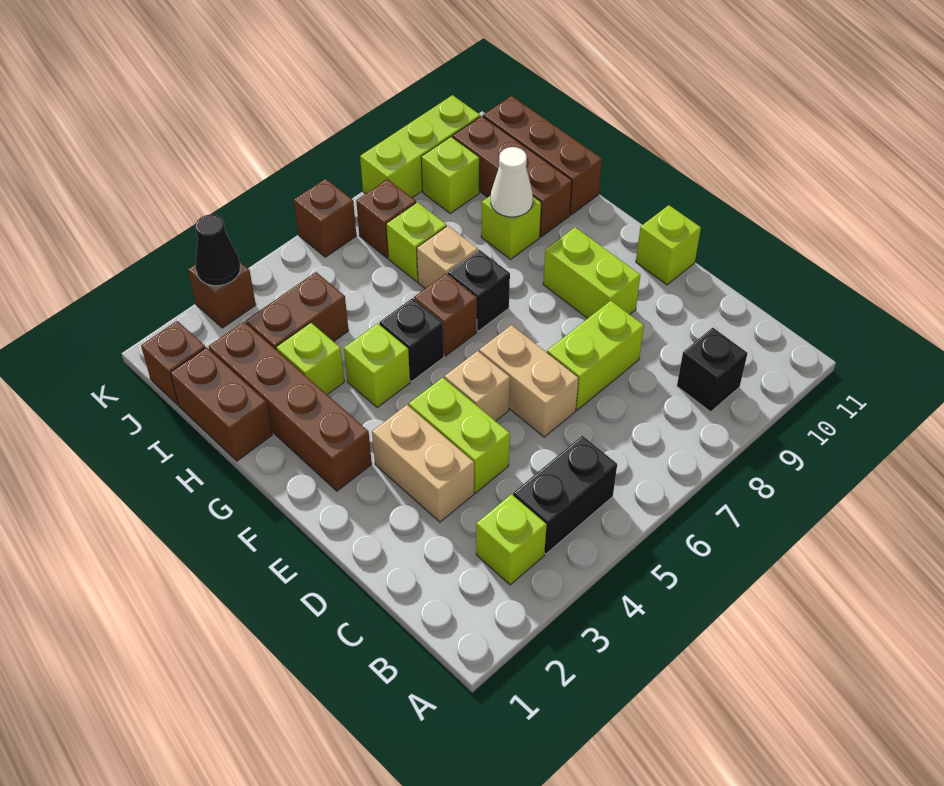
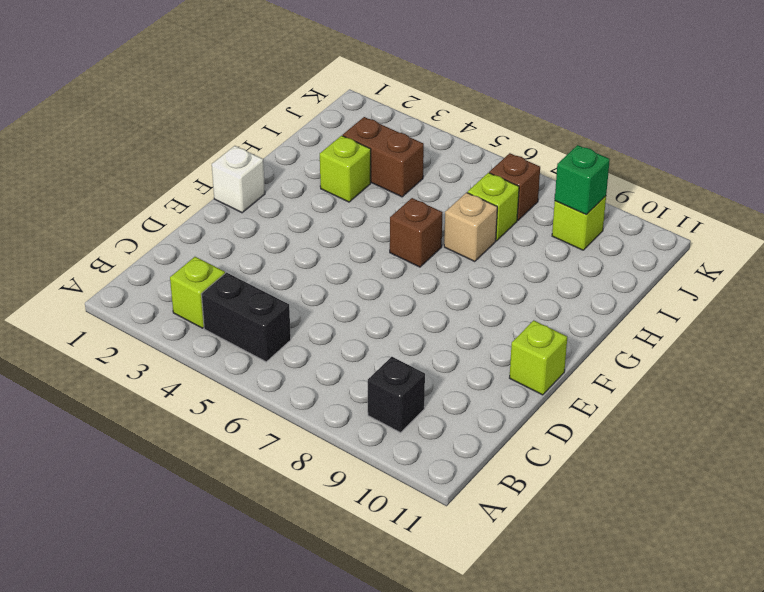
white 1x1 brick [212,146,265,213] -> none
green 1x1 brick [555,145,610,214] -> none
none -> tan 1x2 brick [372,405,474,522]
none -> lime 1x2 brick [409,378,510,493]
none -> tan 1x2 brick [479,325,579,437]
none -> lime 1x2 brick [547,301,644,410]

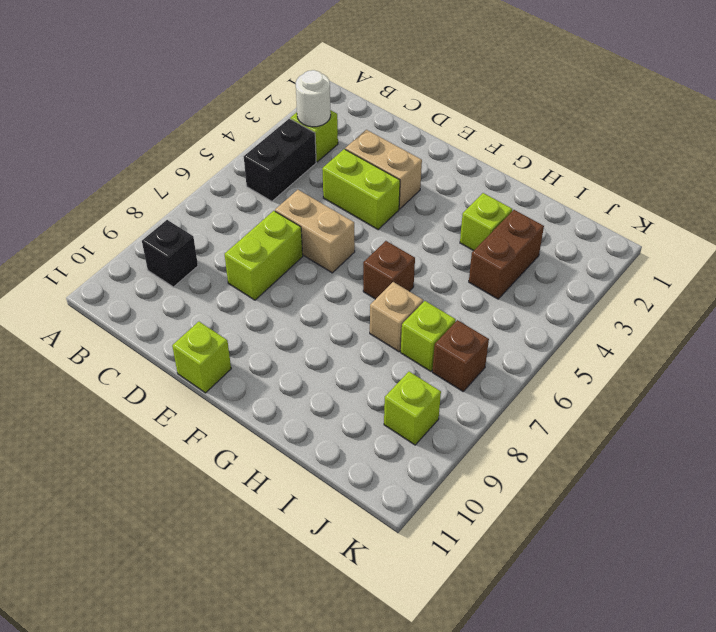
white 1x1 round brick [296,70,331,127] -> none
none -> tan 1x1 brick [444,351,510,421]
none -> lime 1x2 brick [543,227,640,318]
none -> brown 1x4 brick [209,322,372,491]
none -> lime 1x1 brick [344,323,410,408]

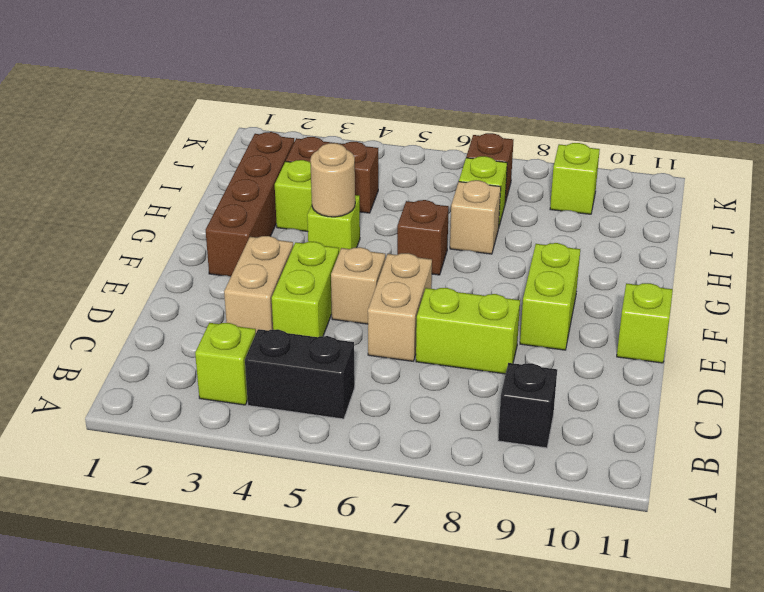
tan 1x1 round brick [310,143,355,217] -> none
none -> black 1x1 brick [379,298,444,381]
none -> black 1x1 brick [448,250,510,331]
none -> brown 1x2 brick [170,348,272,461]
none -> lime 1x1 brick [481,196,541,259]

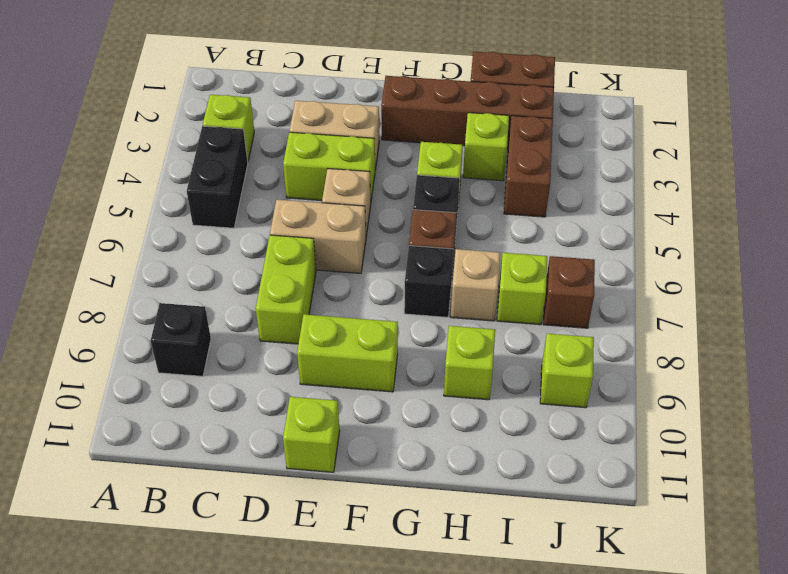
none -> brown 1x3 brick [453,116,572,237]
none -> brown 1x3 brick [483,96,602,215]
none -> brown 1x1 brick [141,321,206,405]
none -> brown 1x1 brick [188,262,256,328]

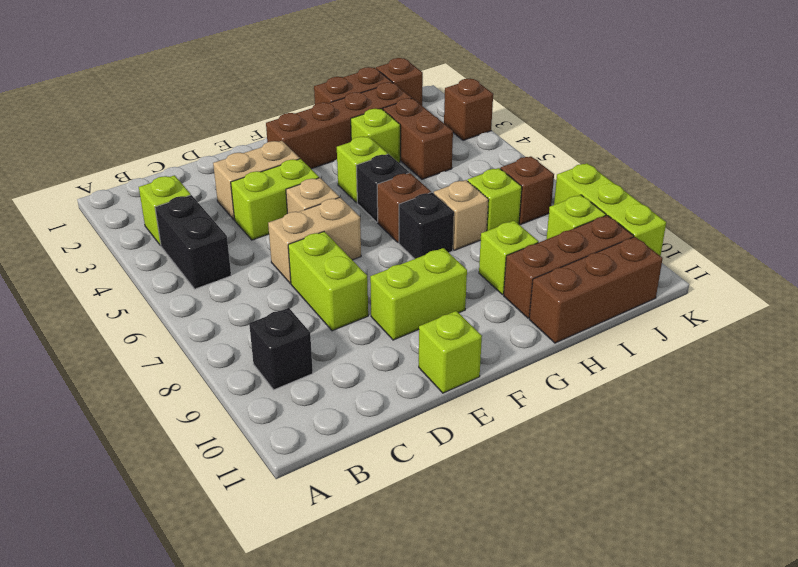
none -> brown 1x1 brick [294,179,356,257]
none -> white 1x1 cone [491,147,533,217]
none -> black 1x1 cone [195,215,240,286]

